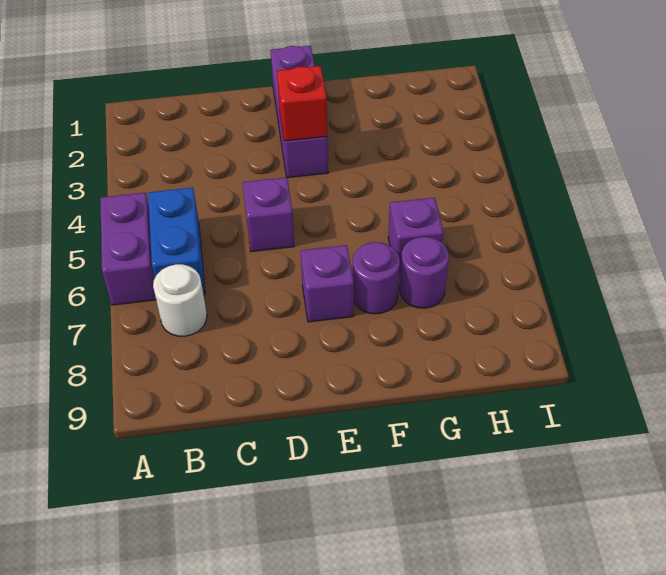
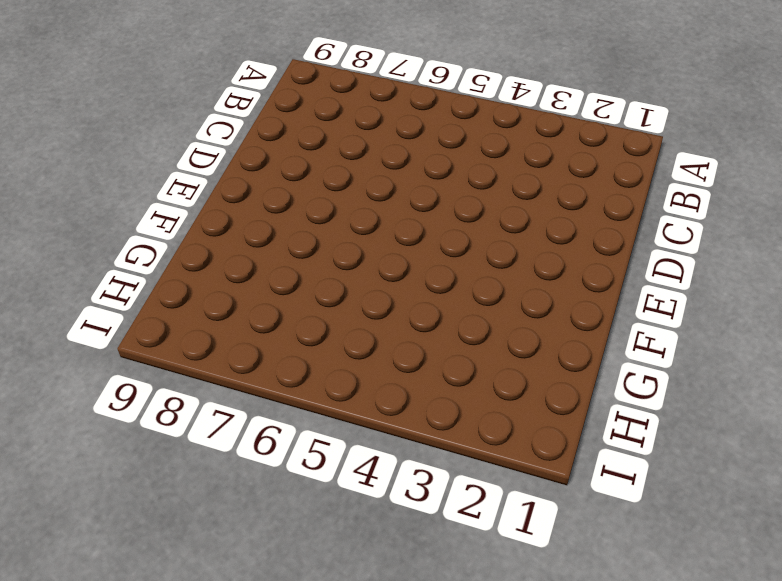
none -> purple 1x2 brick [100,193,156,305]
none -> blue 1x2 brick [148,188,205,295]

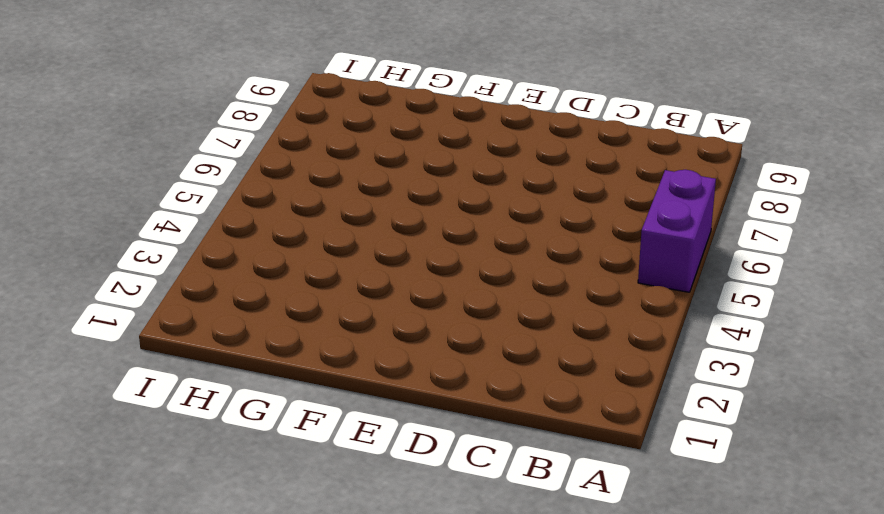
none -> blue 1x2 brick [148,188,205,295]
none -> white 1x1 round brick [153,264,207,336]

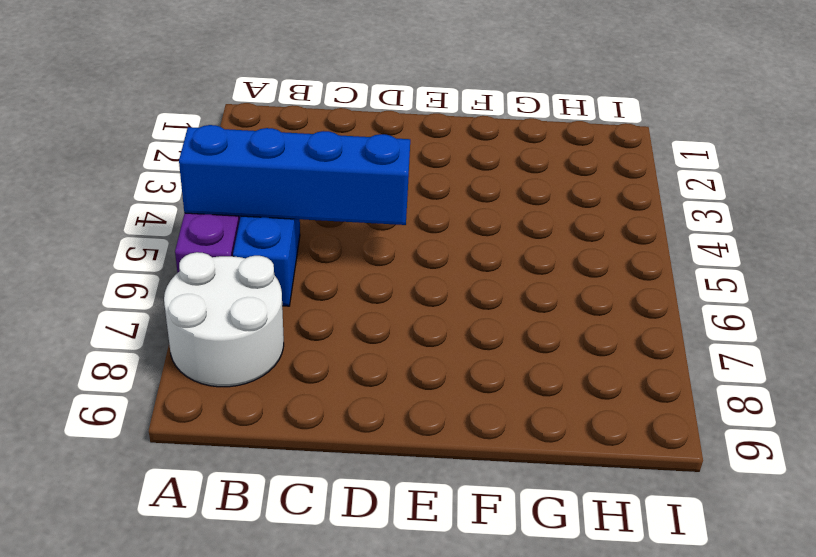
blue 1x4 brick [179,125,410,225] -> none
white 2x2 round brick [164,252,284,387] -> white 1x1 round brick [153,264,207,336]
none -> purple 1x1 brick [243,177,294,252]
none -> purple 1x3 brick [270,46,328,178]

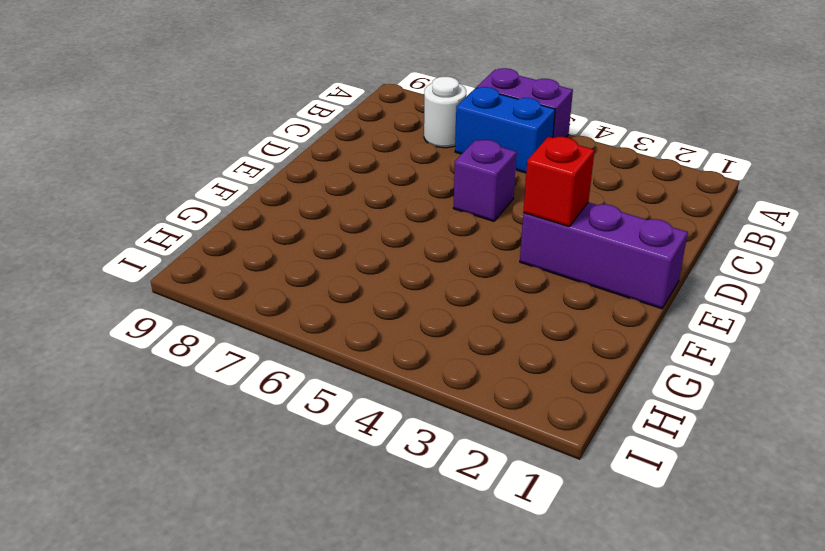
none -> purple 1x1 brick [301,245,354,322]
none -> purple 1x1 round brick [353,242,400,314]

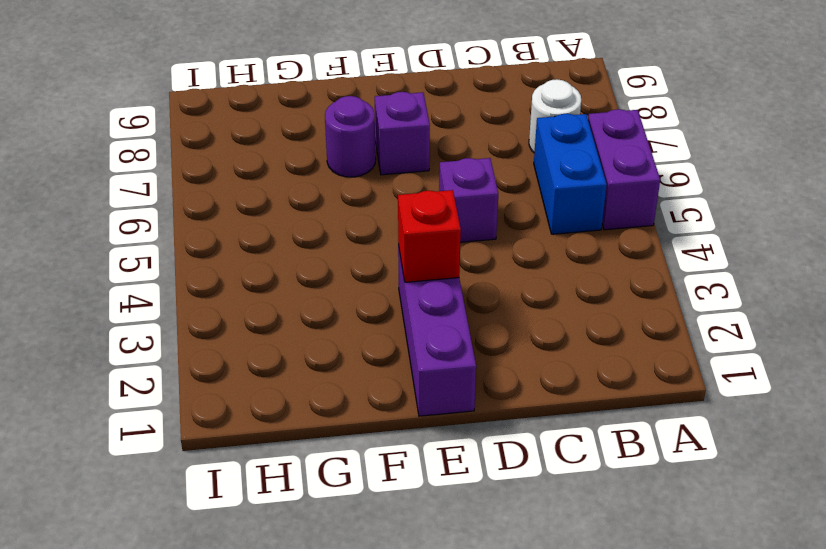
none -> purple 1x1 brick [388,197,444,272]
none -> purple 1x1 round brick [400,237,449,308]

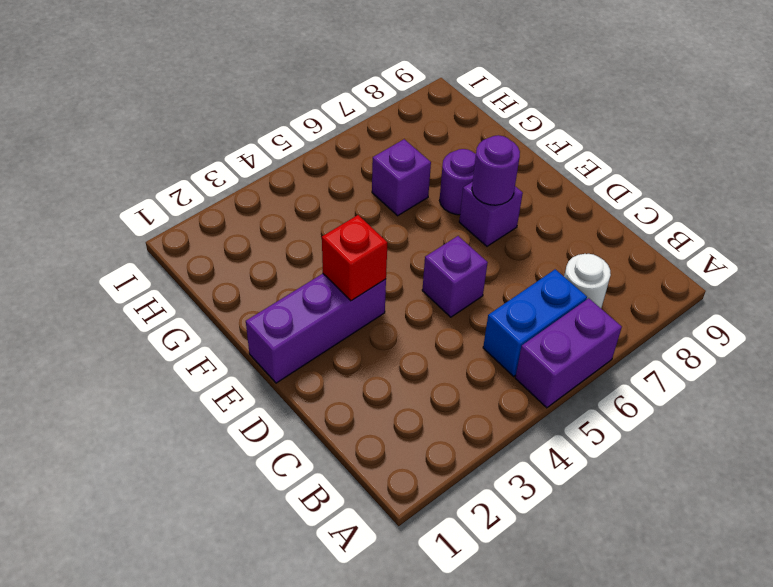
purple 1x1 round brick [472,135,520,205] -> purple 1x1 round brick moved to [400,237,449,308]

